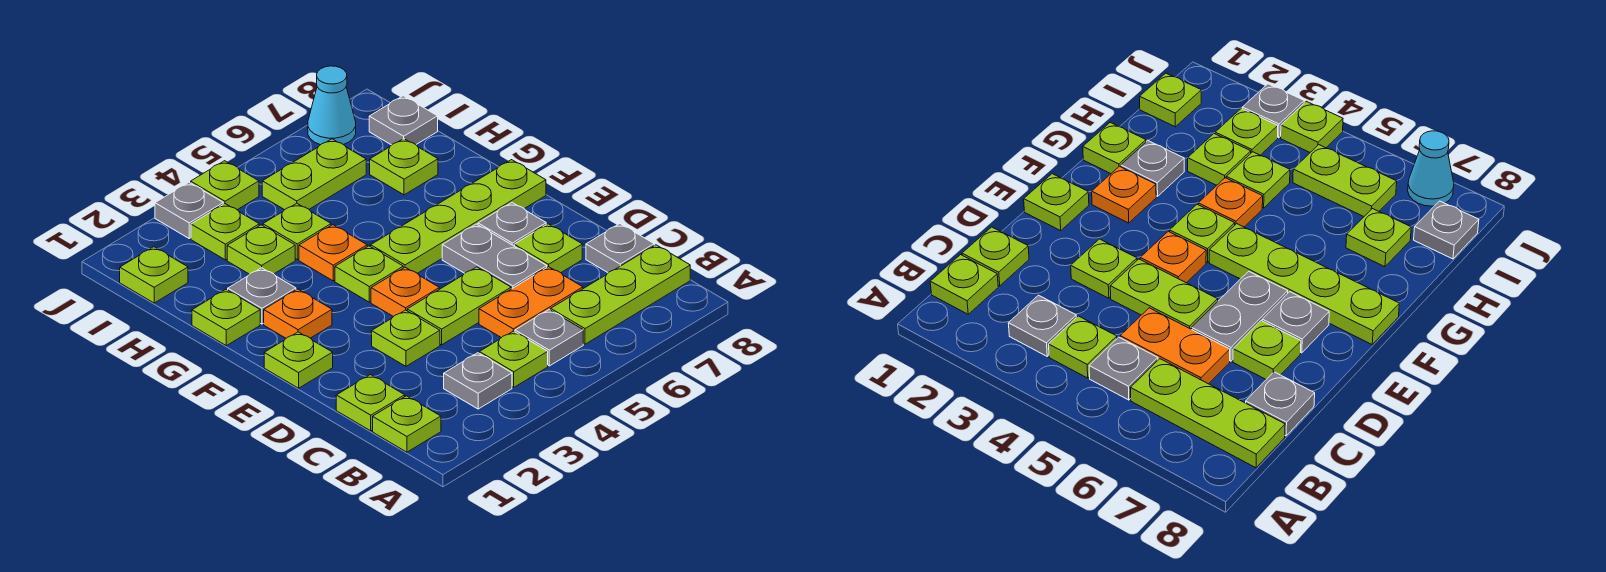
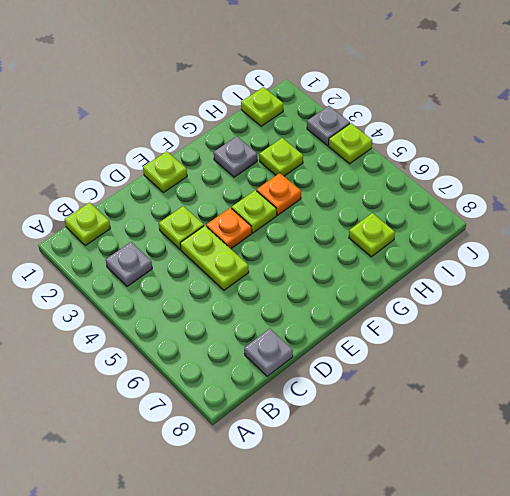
none -> lime 1x1 plate [479,331,548,387]
none -> grey 1x1 plate [515,310,583,366]
none -> lime 1x3 plate [551,245,690,344]
none -> lime 1x1 plate [336,375,405,431]

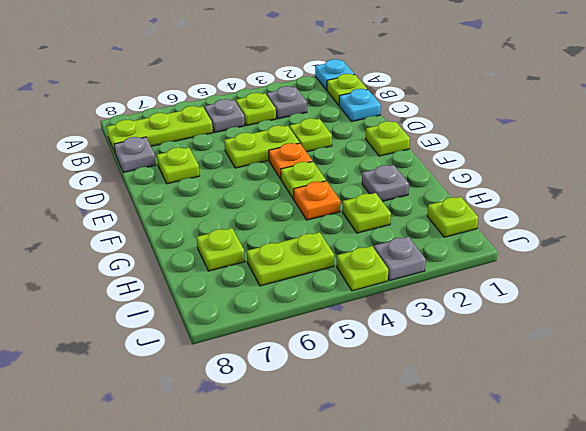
cyan 1x1 plate [315,59,354,90] -> none
cyan 1x1 plate [339,89,381,122] -> lime 1x1 plate [336,375,405,431]
none -> orange 1x2 plate [479,267,583,338]
none -> grey 1x2 plate [442,224,547,289]
none -> grey 1x1 plate [478,203,546,246]
none -> orange 1x1 plate [264,289,332,338]

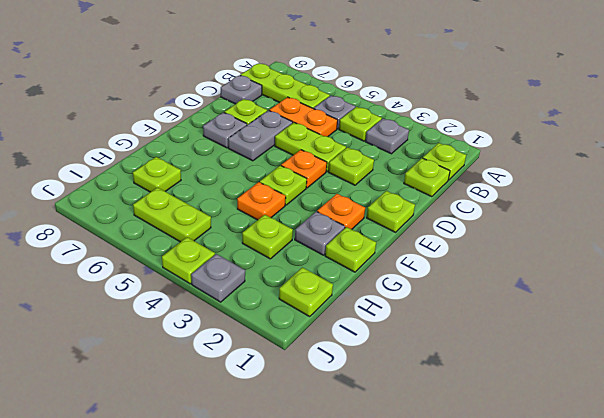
none -> lime 1x4 plate [371,160,546,273]
none -> lime 1x1 plate [263,203,331,259]
none -> lime 1x1 plate [191,204,259,260]
none -> grey 1x1 plate [369,96,438,145]

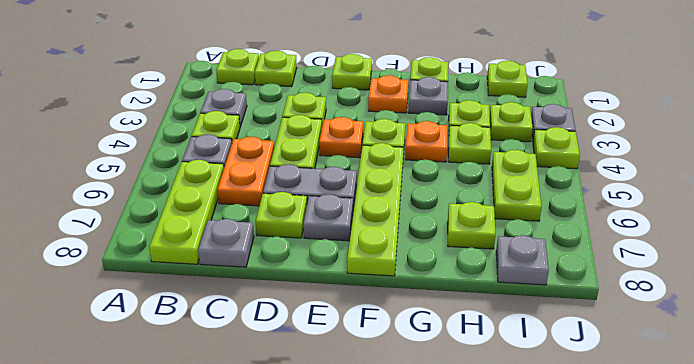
none -> cyan 1x1 cone [308,66,356,145]

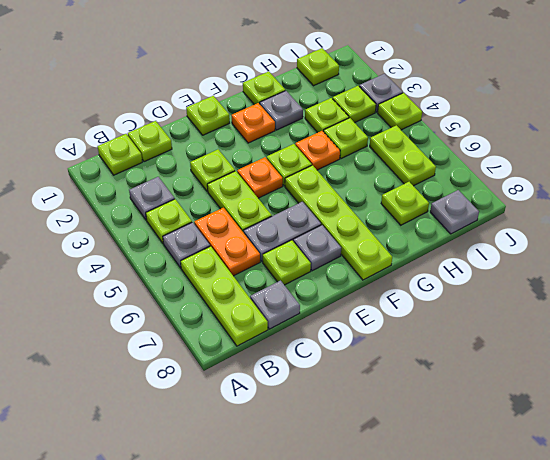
none -> cyan 1x1 cone [308,66,356,145]

